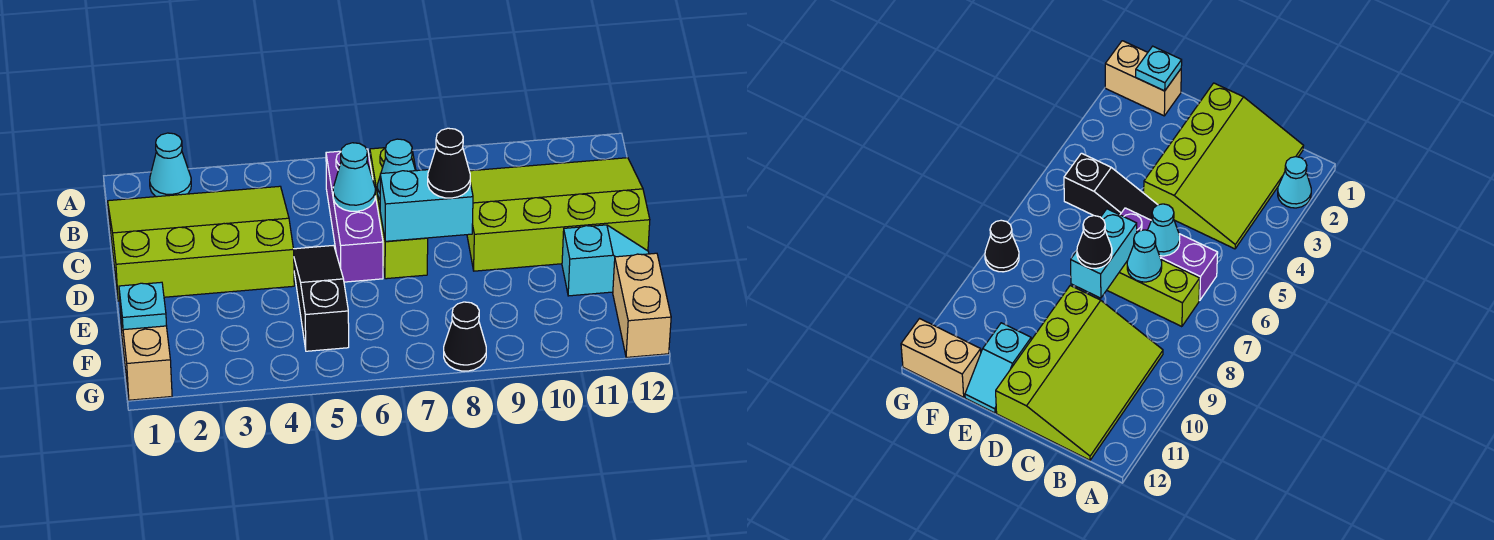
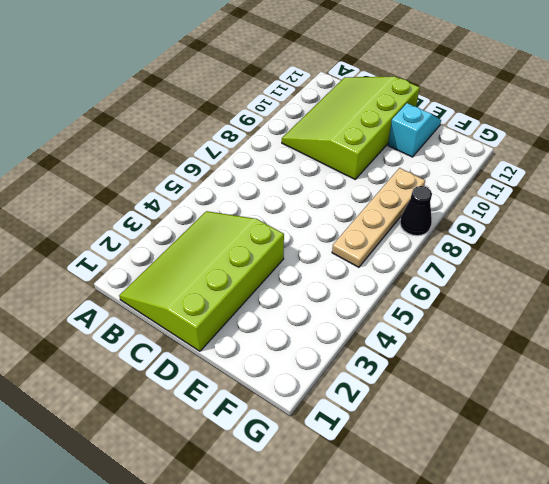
tan 1x4 plate [332,168,425,267] -> none
none -> cyan 1x1 cone [150,133,191,197]
none -> purple 1x3 brick [326,149,383,282]
none -> lime 1x3 brick [370,148,428,279]

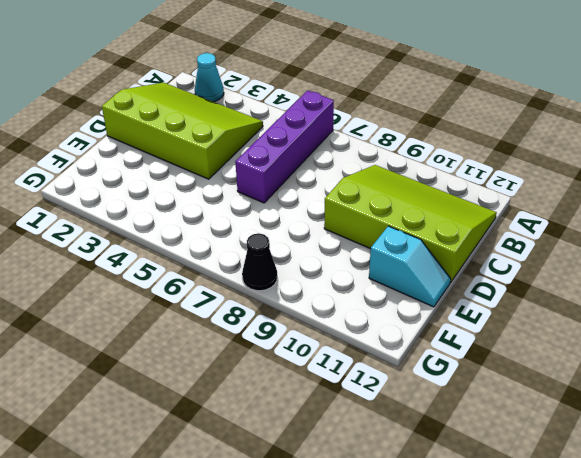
purple 1x4 brick [235,91,334,203] -> purple 1x3 brick [326,149,383,282]
none -> lime 1x3 brick [370,148,428,279]
none -> black 1x3 slope [294,245,349,351]
none -> tan 1x2 brick [120,306,172,400]

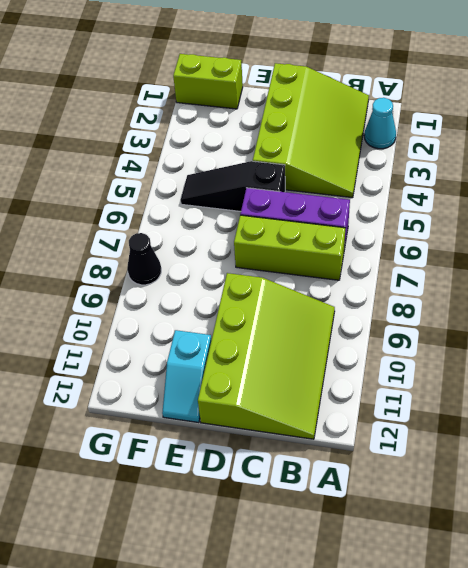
black 1x3 slope [181,161,285,211] -> black 1x3 slope turned to [294,245,349,351]
lime 1x2 brick [173,54,243,109] -> tan 1x2 brick [120,306,172,400]
none -> tan 1x2 brick [613,253,671,357]
none -> cyan 1x1 cone [333,143,375,211]
none -> cyan 1x1 cone [377,139,415,199]

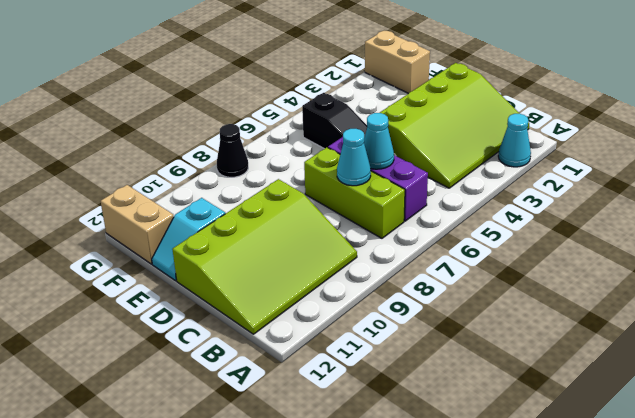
none -> cyan 1x2 brick [380,170,473,241]
none -> cyan 1x1 plate [119,282,167,330]
none -> black 1x1 cone [428,128,470,198]

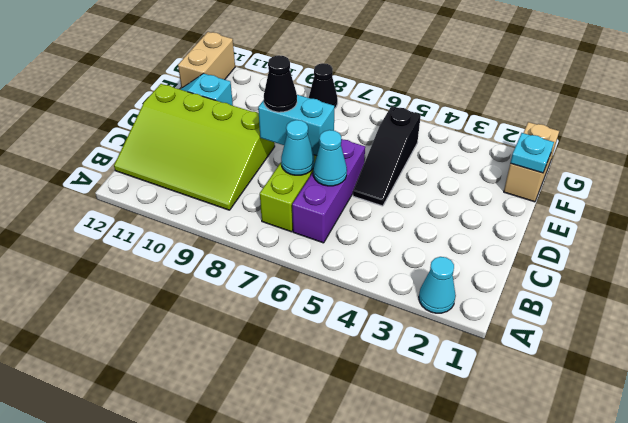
none -> lime 3x4 slope [108,186,294,301]

